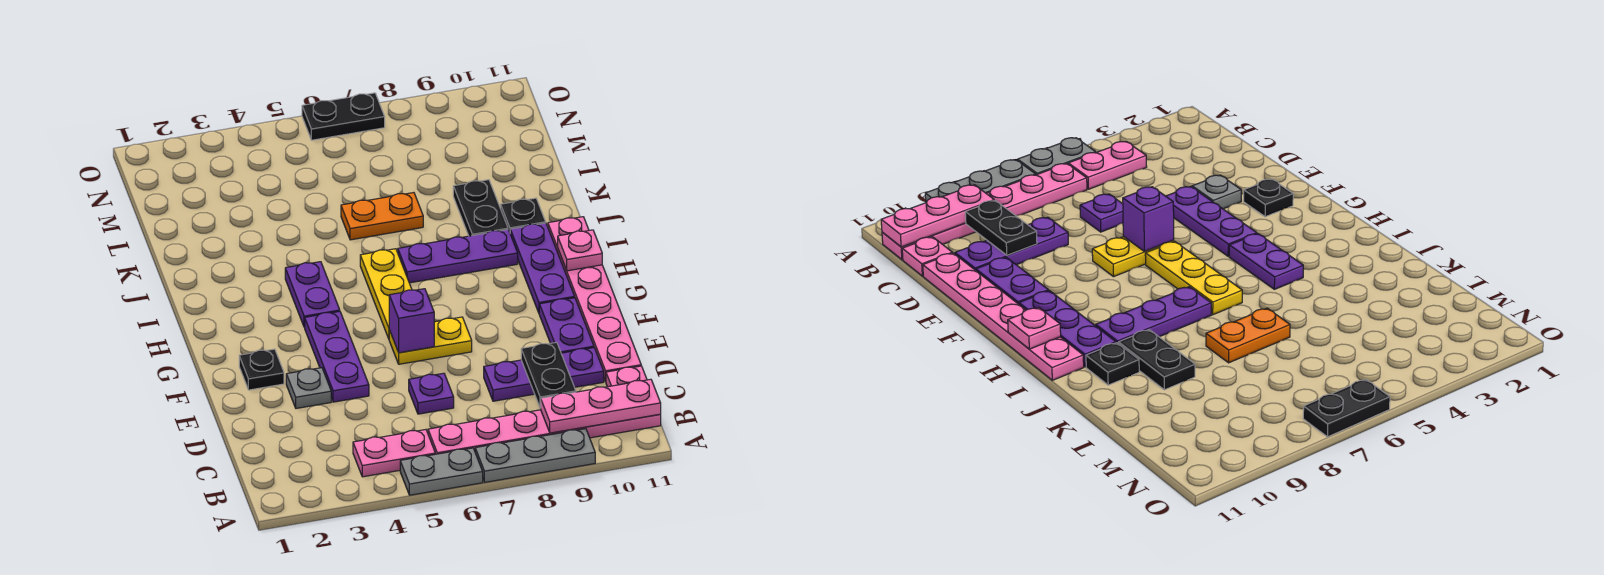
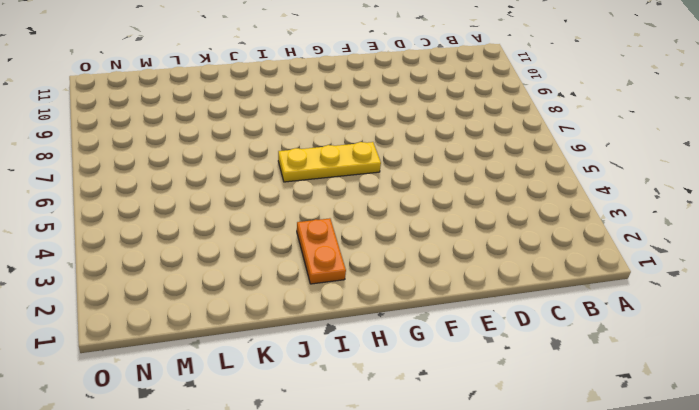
orange 1x2 plate [297,218,346,284] -> orange 1x2 plate moved to [341,193,423,240]
none -> grey 1x2 plate [400,448,483,495]
none -> grey 1x3 plate [475,429,595,482]
none -> pink 1x2 plate [353,430,435,477]

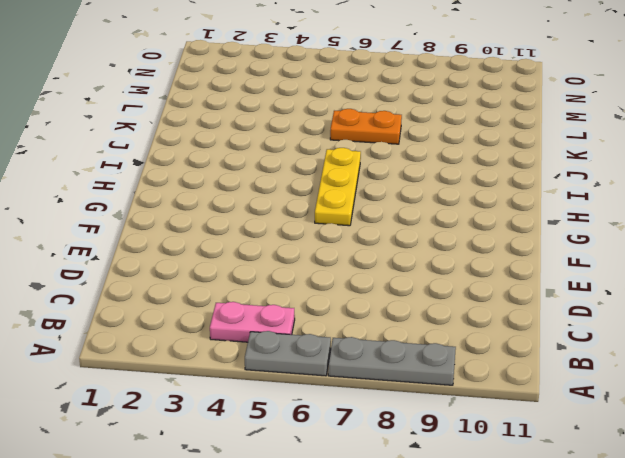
none -> pink 1x6 plate [428,410,661,454]
none -> pink 1x1 plate [606,366,647,387]
none -> purple 1x1 plate [409,373,454,414]

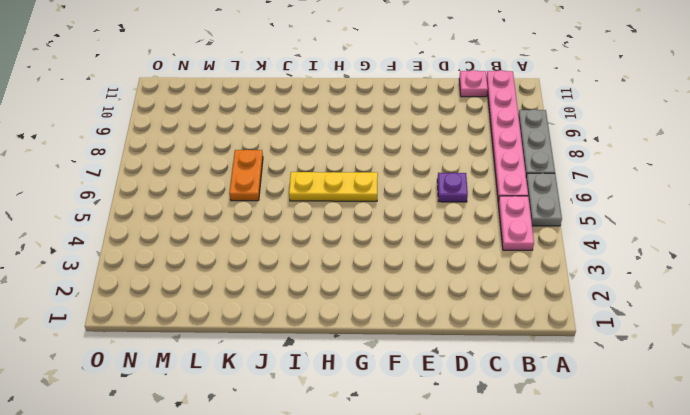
none -> purple 1x3 plate [484,348,604,401]
none -> pink 1x6 plate [548,217,641,382]
none -> grey 1x1 plate [286,368,331,408]

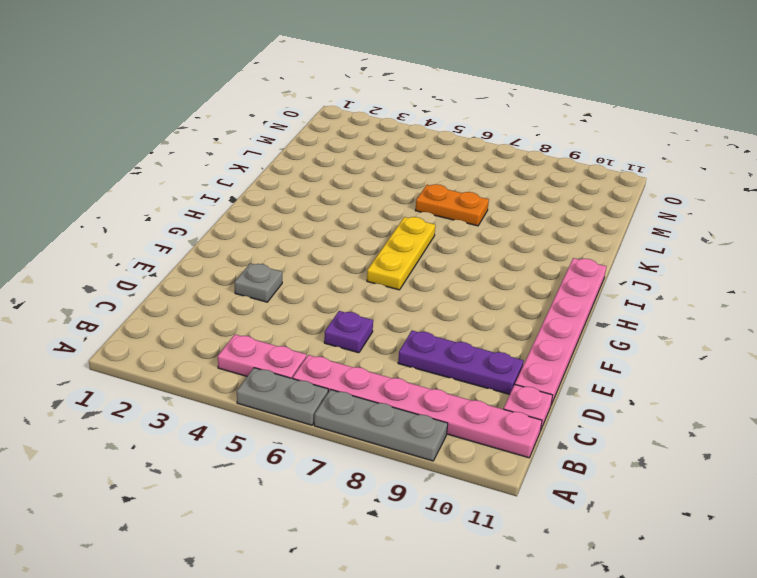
none -> purple 1x3 plate [305,311,369,402]
none -> purple 1x2 plate [539,298,594,353]
none -> black 1x1 plate [239,349,284,390]

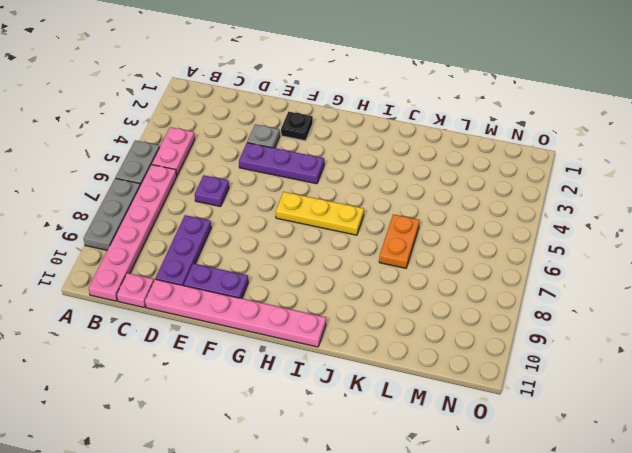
none -> yellow 1x2 plate [389,317,472,364]
none -> purple 1x3 plate [510,223,575,313]
none -> purple 1x2 plate [285,262,340,327]

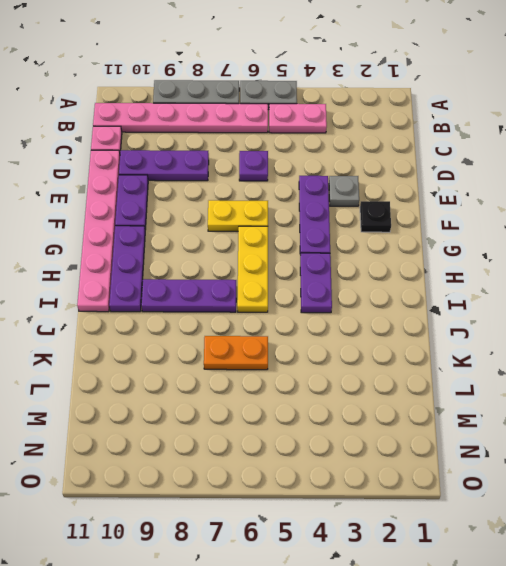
none -> black 1x2 plate [453,180,508,236]
none -> black 1x1 plate [501,198,546,232]
none -> black 1x2 plate [302,93,385,140]

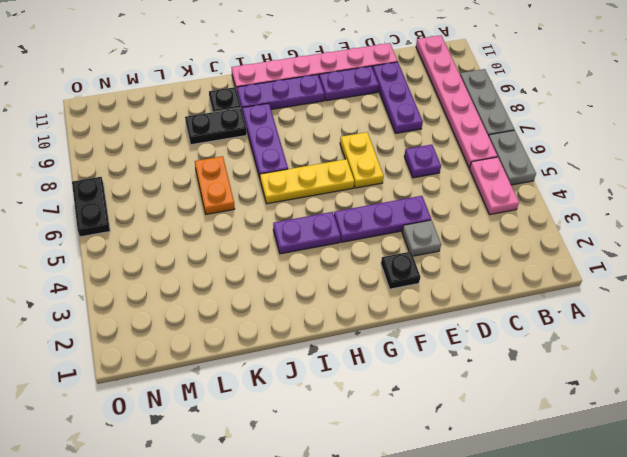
none -> pink 1x1 plate [606,366,647,387]
none -> pink 1x3 plate [541,379,661,433]
none -> black 1x2 plate [521,342,576,408]

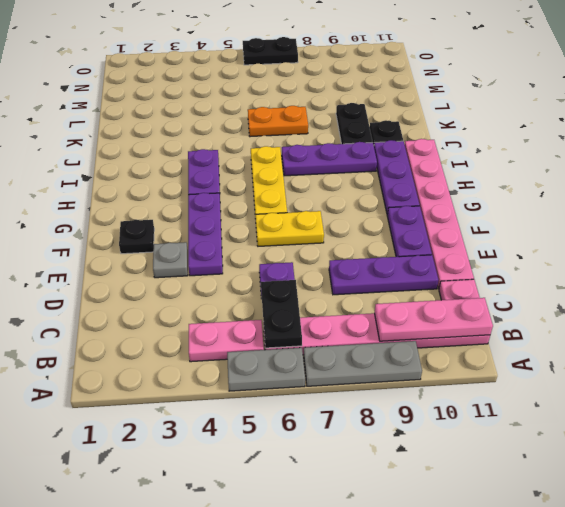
black 1x2 plate [261,280,302,348] -> black 1x2 plate moved to [521,342,576,408]
none -> purple 1x1 brick [389,289,434,353]
none -> pink 1x1 plate [558,230,602,271]

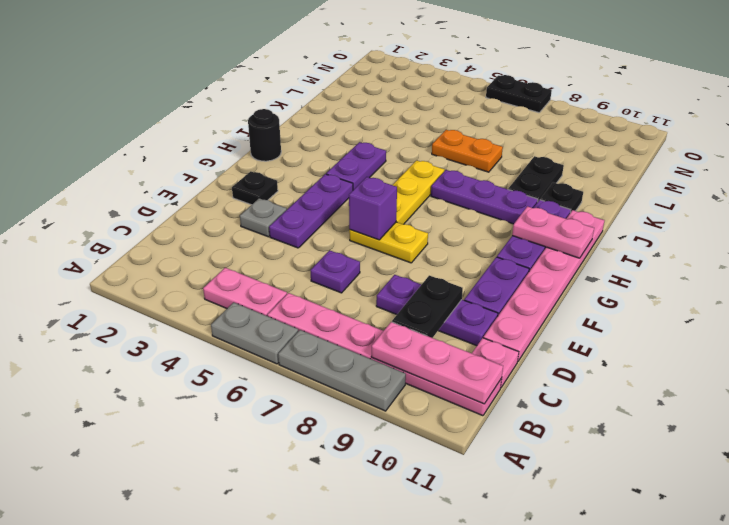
black 1x1 round brick [248,109,281,161] -> none
pink 1x2 plate [512,206,594,258] -> pink 1x1 plate [558,230,602,271]

